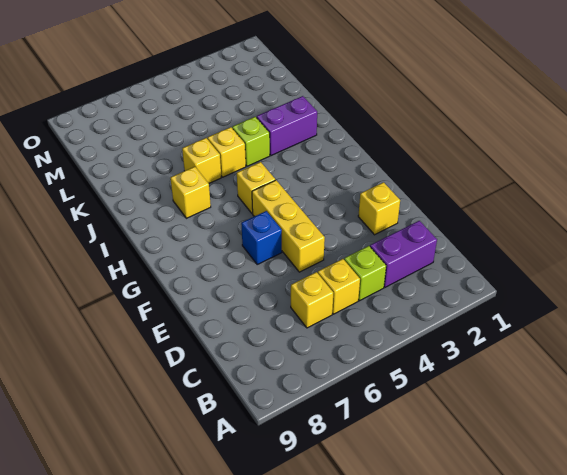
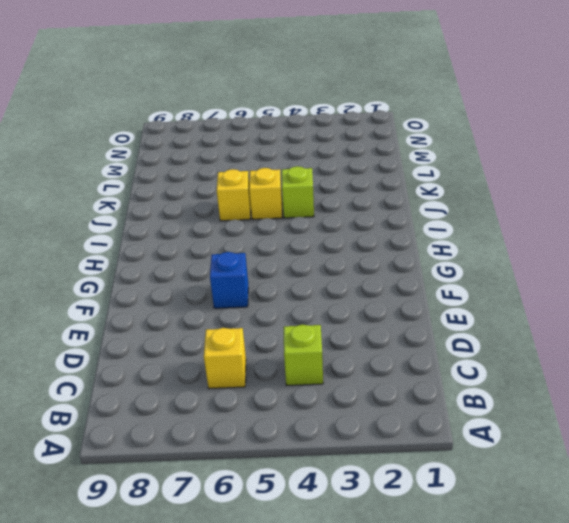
none -> purple 1x2 brick [370,221,437,287]
none -> yellow 1x1 brick [318,259,360,314]
none -> yellow 1x1 brick [358,182,400,235]

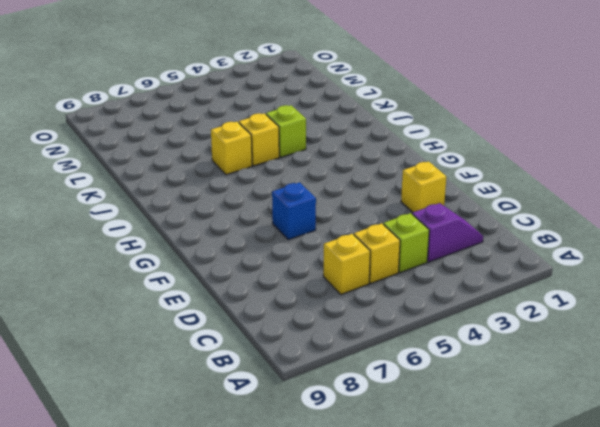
purple 1x2 slope [412,203,483,262] -> purple 1x2 brick [370,221,437,287]
none -> yellow 1x3 brick [252,180,325,272]
none -> yellow 1x1 brick [237,162,275,213]
none -> yellow 1x1 brick [170,167,211,218]

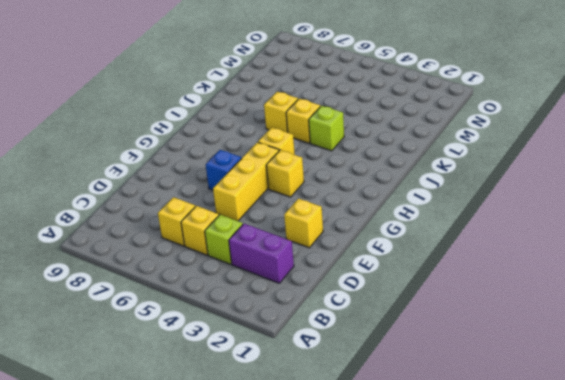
yellow 1x1 brick [266,150,304,197] -> yellow 1x1 brick moved to [170,167,211,218]
none -> purple 1x2 brick [257,96,317,156]

